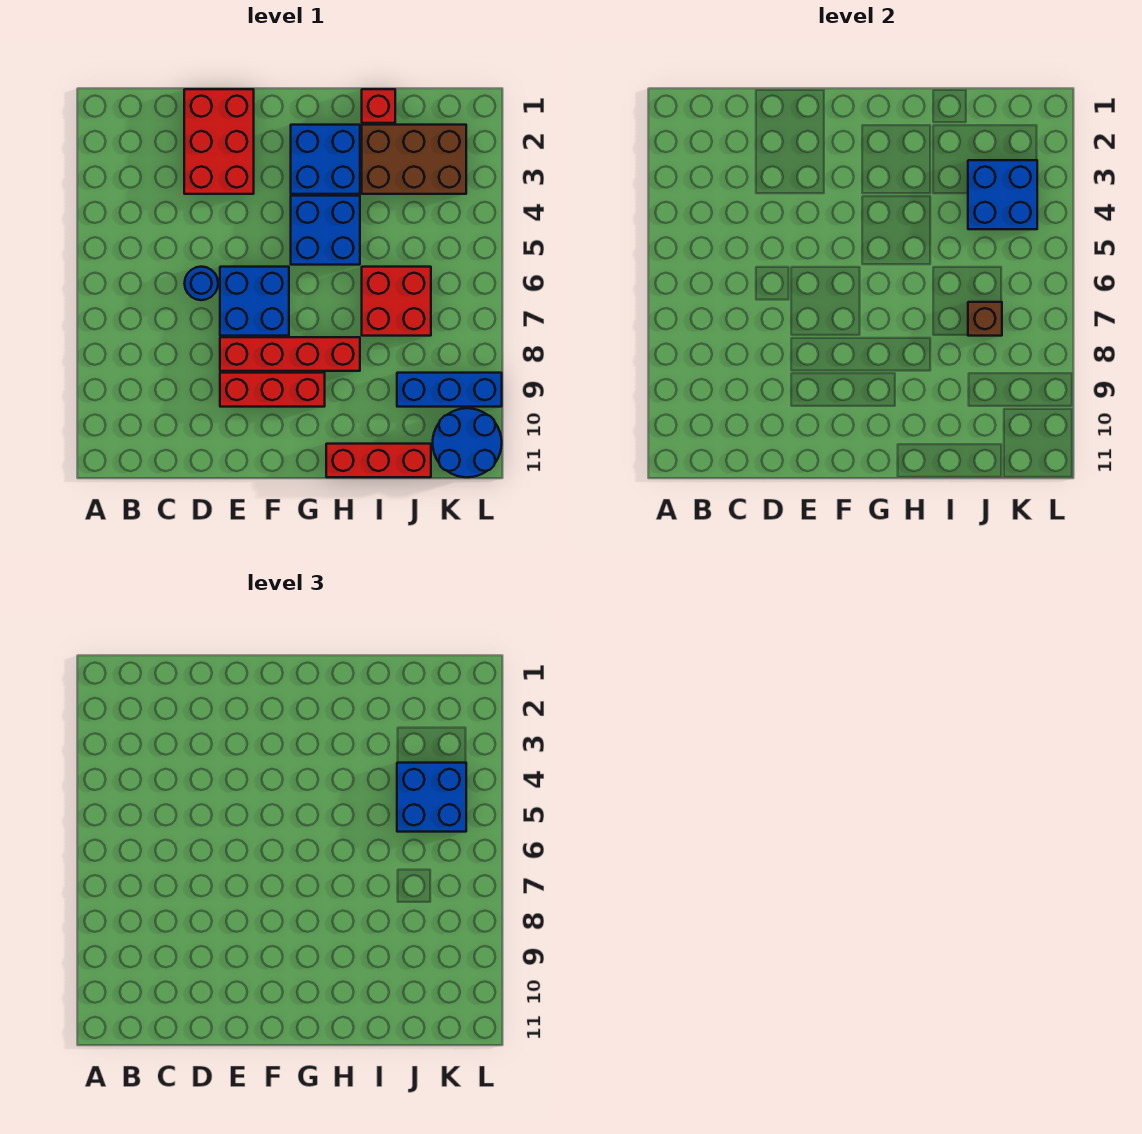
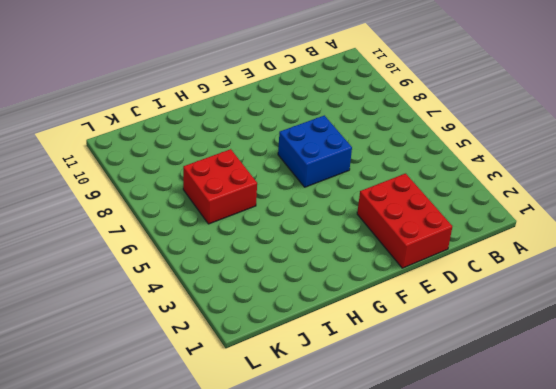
none -> blue 1x1 round brick [185,267,218,300]
none -> red 1x4 brick [220,337,360,371]
none -> red 1x3 brick [220,373,325,407]

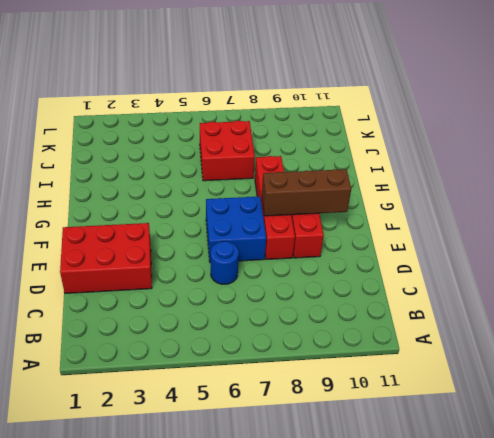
brown 1x3 brick [262,169,351,216] -> none
none -> blue 2x2 brick [291,125,360,194]
none -> blue 2x2 brick [291,196,360,265]
none -> red 1x3 brick [326,444,431,477]

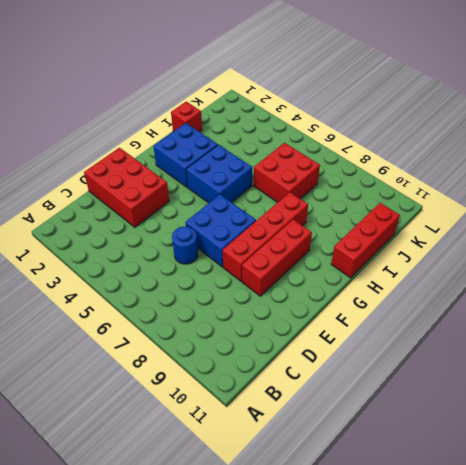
none -> brown 2x3 brick [362,125,466,194]
none -> blue 1x3 brick [397,373,502,407]
none -> blue 2x2 round brick [433,408,502,477]

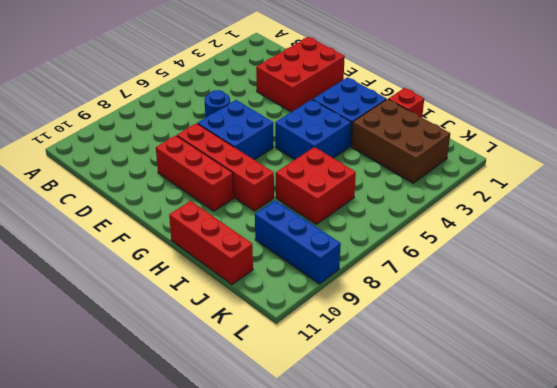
none -> blue 2x2 round brick [433,408,502,477]
none -> blue 2x2 brick [968,160,1037,229]
none -> brown 1x1 brick [968,302,1002,336]

